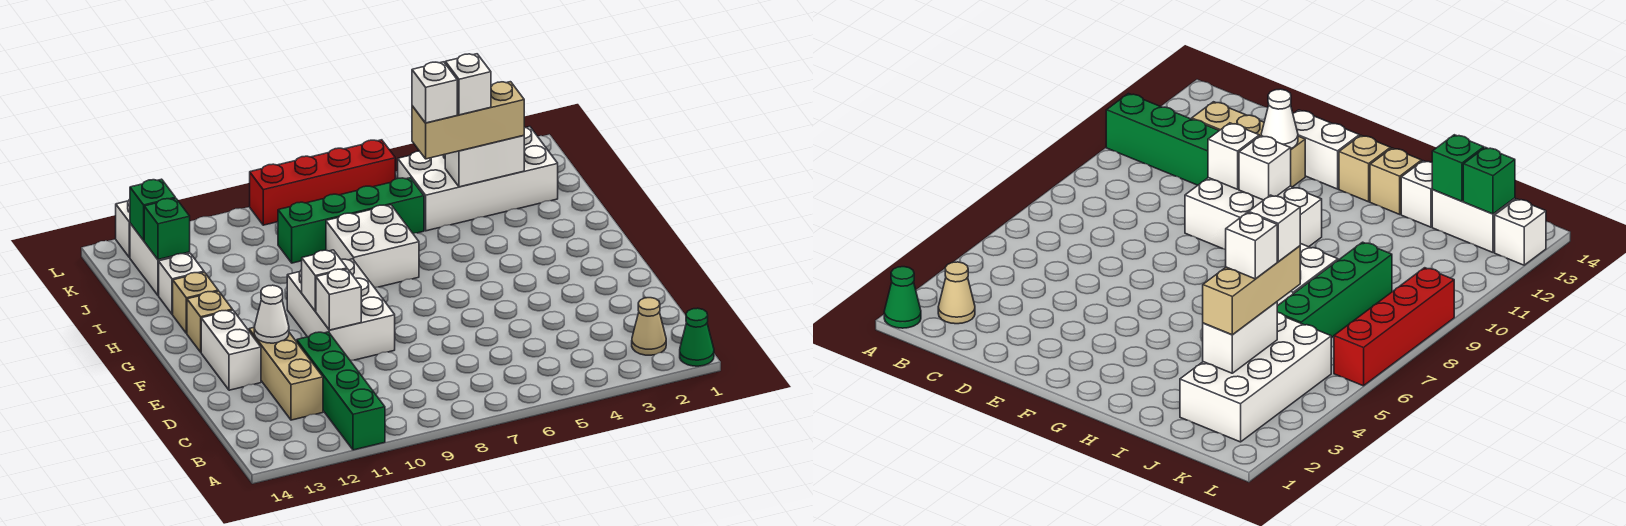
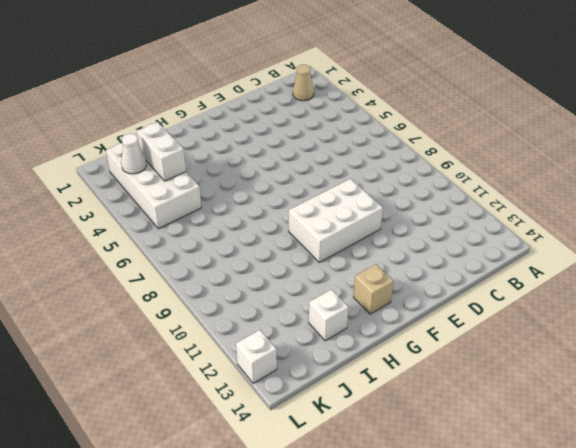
white 1x1 cone [121,134,146,174] -> white 1x1 cone moved to [254,285,289,343]
none -> green 1x1 cone [680,308,714,366]
none -> green 1x4 brick [297,332,385,450]
none -> tan 1x3 brick [249,327,323,420]

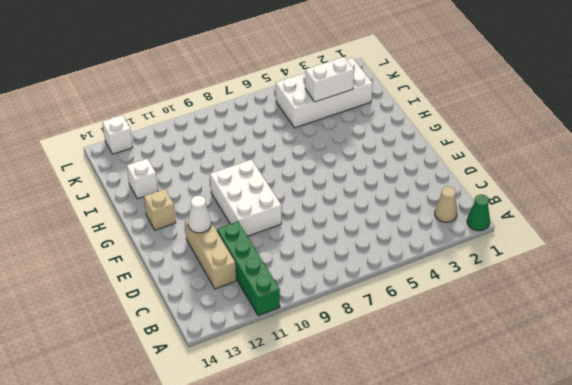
none -> white 1x2 brick [201,310,261,390]
none -> white 2x2 brick [326,205,419,287]
none -> tan 1x1 brick [173,272,218,333]

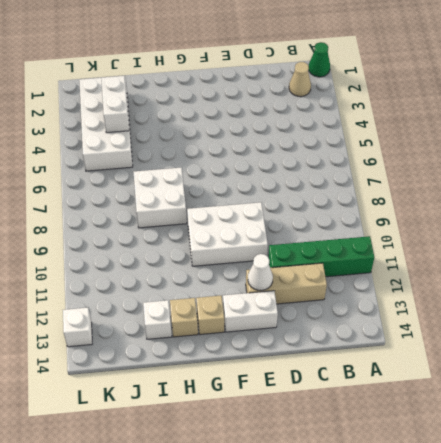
none -> green 1x4 brick [278,178,424,263]
none -> white 1x2 brick [130,223,190,295]
none -> red 1x4 brick [250,140,395,225]

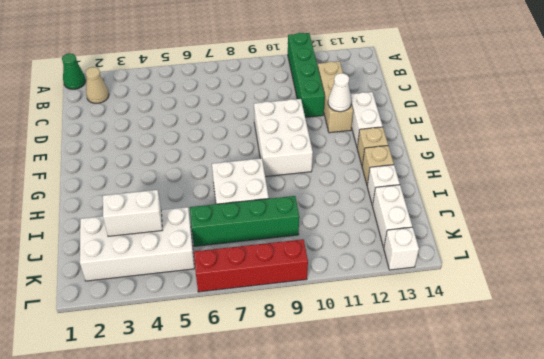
none -> white 1x1 brick [316,269,361,330]
none -> white 1x1 brick [302,250,347,311]
none -> green 1x1 brick [144,198,190,260]

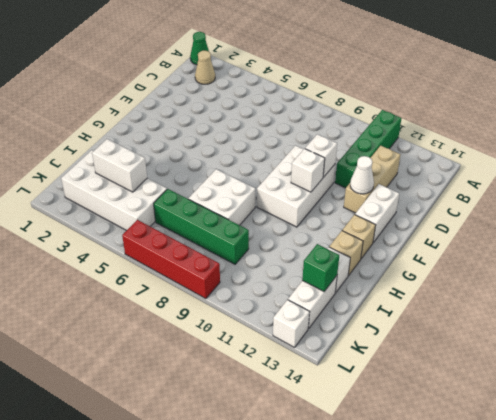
none -> green 1x1 brick [130,179,175,240]
none -> tan 1x3 brick [412,82,524,159]
none -> white 1x1 brick [445,54,491,115]

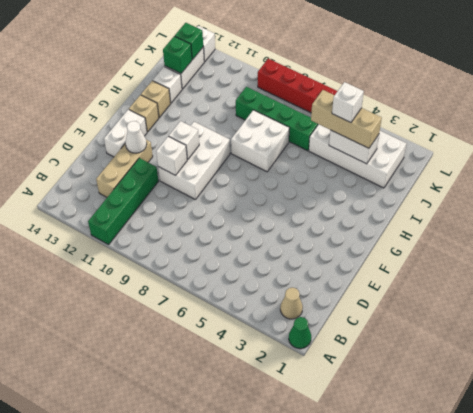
none -> white 1x1 brick [412,62,457,123]

